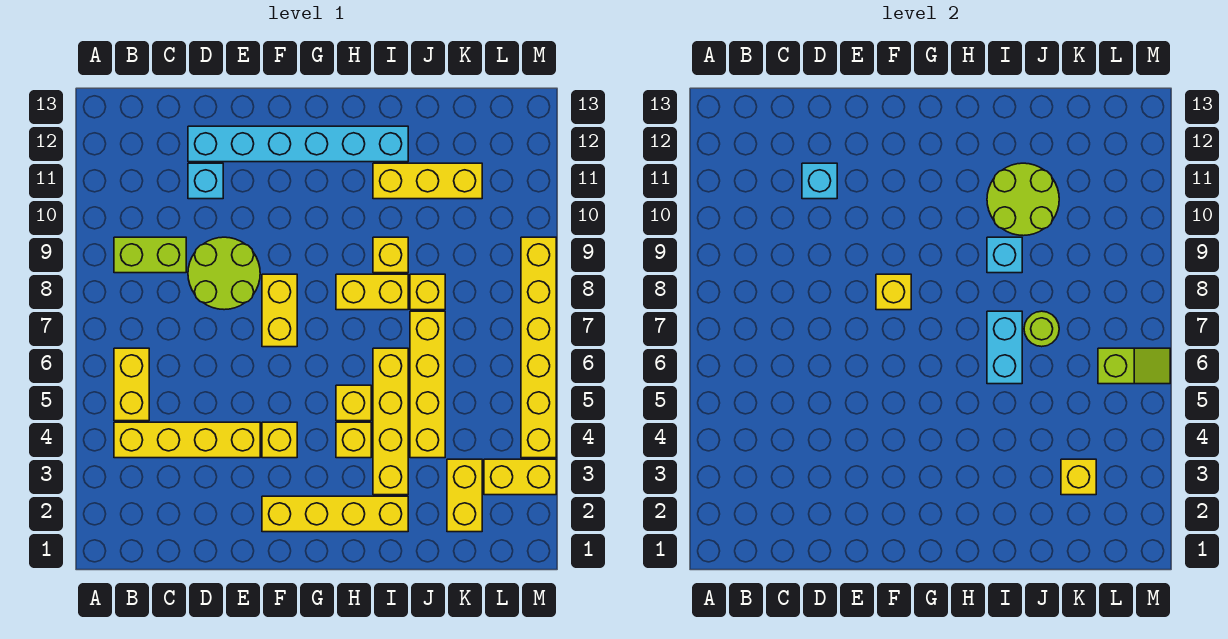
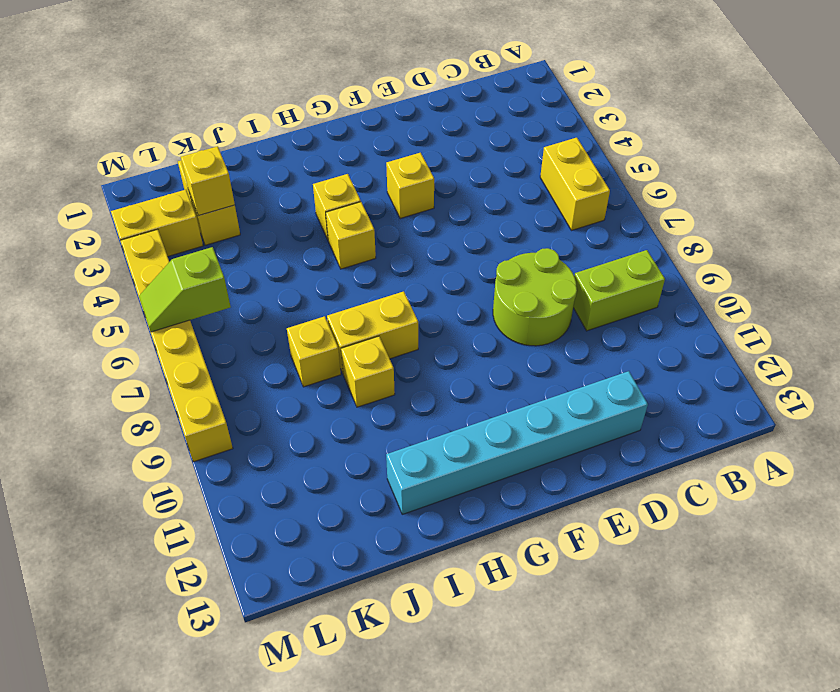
none -> yellow 1x4 brick [114,422,260,458]
none -> cyan 1x1 brick [188,163,223,199]
none -> yellow 1x4 brick [262,496,408,532]

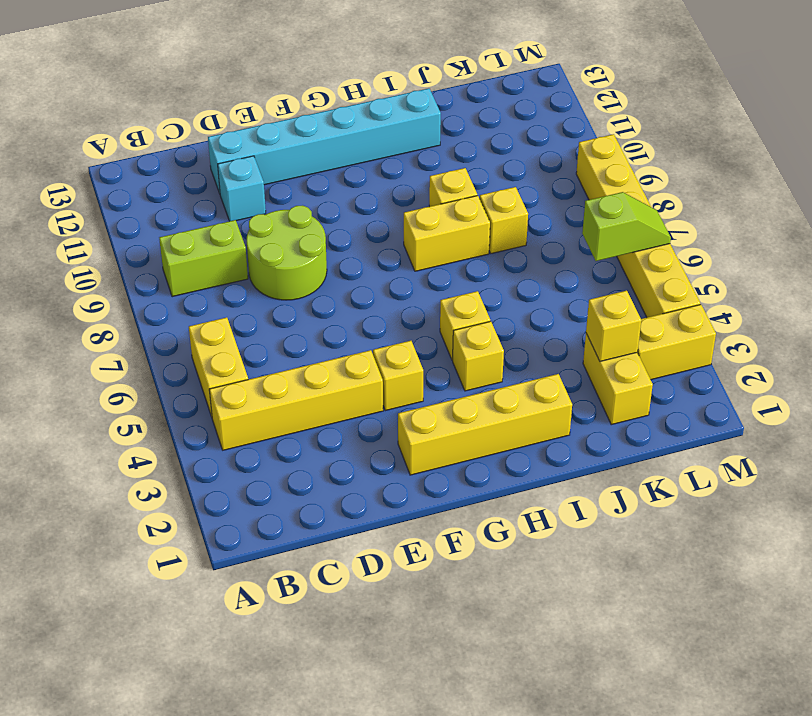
none -> yellow 1x2 brick [262,274,297,347]
none -> yellow 1x4 brick [373,348,408,495]
none -> yellow 1x3 brick [373,163,482,199]

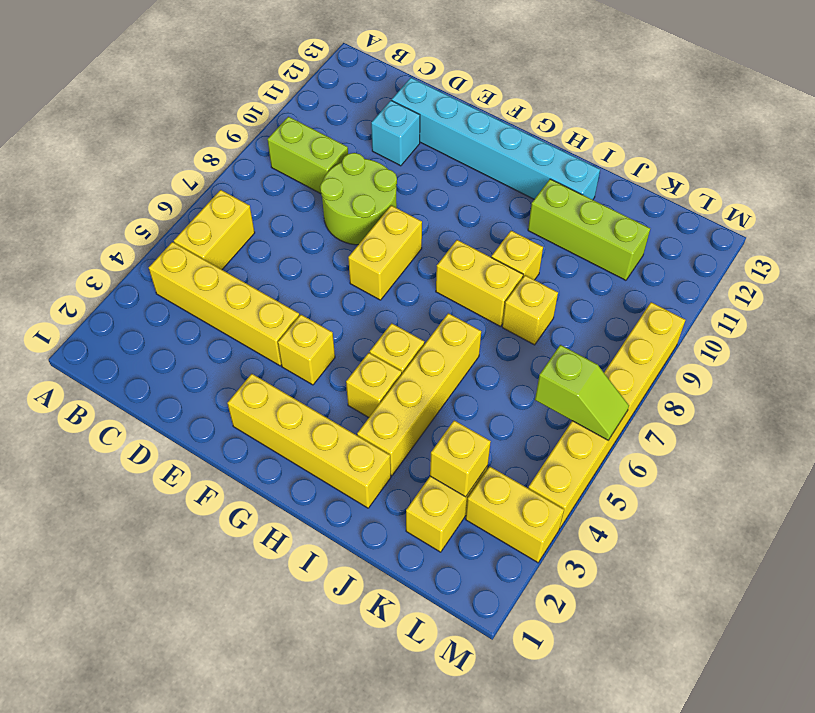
lime 1x3 brick [528,179,650,280] -> yellow 1x3 brick [373,163,482,199]
none -> yellow 1x4 brick [410,311,445,458]
none -> cyan 1x1 brick [802,163,837,199]
none -> yellow 1x1 brick [876,274,911,310]

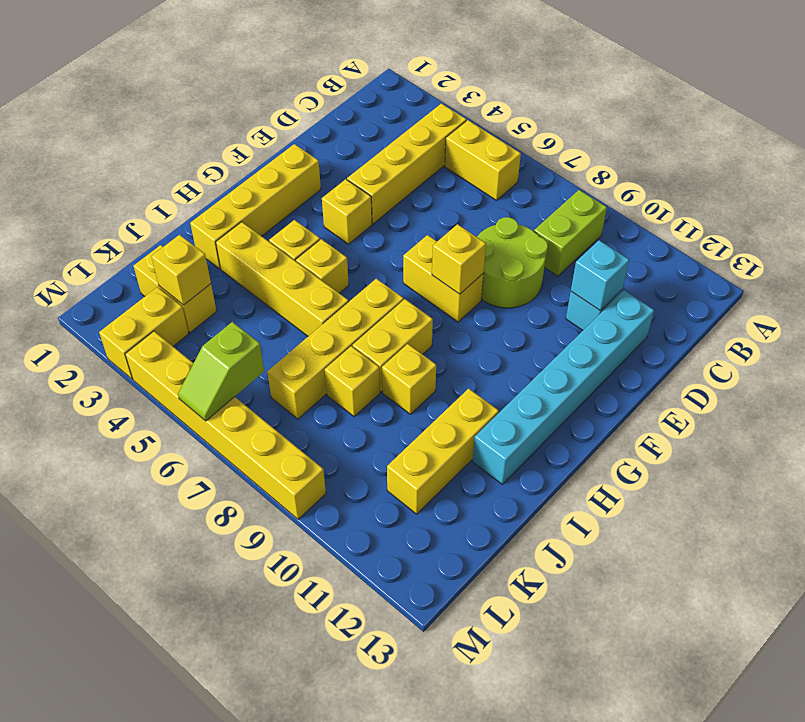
yellow 1x4 brick [267,279,404,419] -> yellow 1x4 brick turned to [410,311,445,458]
none -> cyan 1x2 brick [987,311,1022,384]
none -> cyan 1x1 brick [987,237,1022,273]
none -> lime 2x2 round brick [987,163,1059,236]

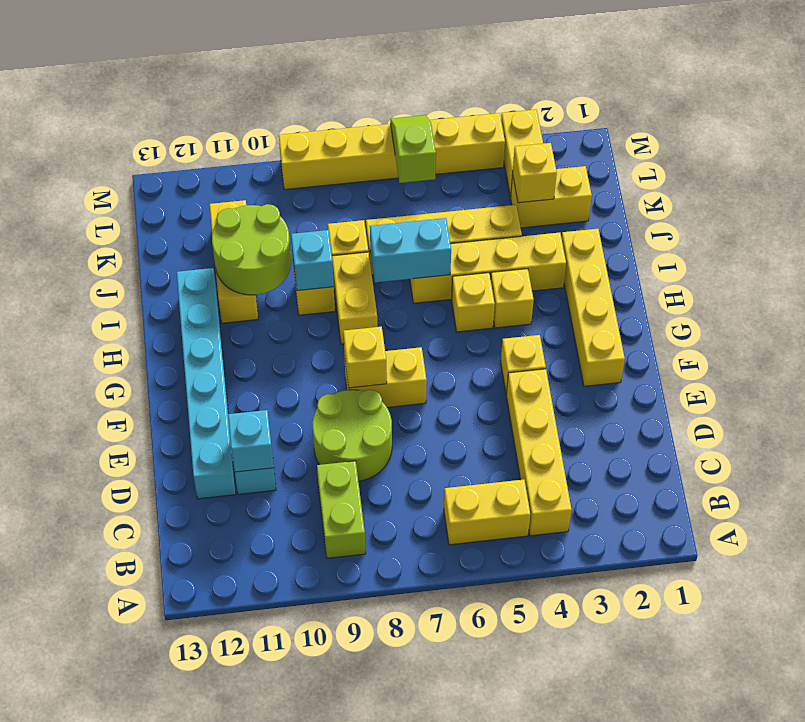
none -> lime 1x1 round brick [1024,311,1059,347]

